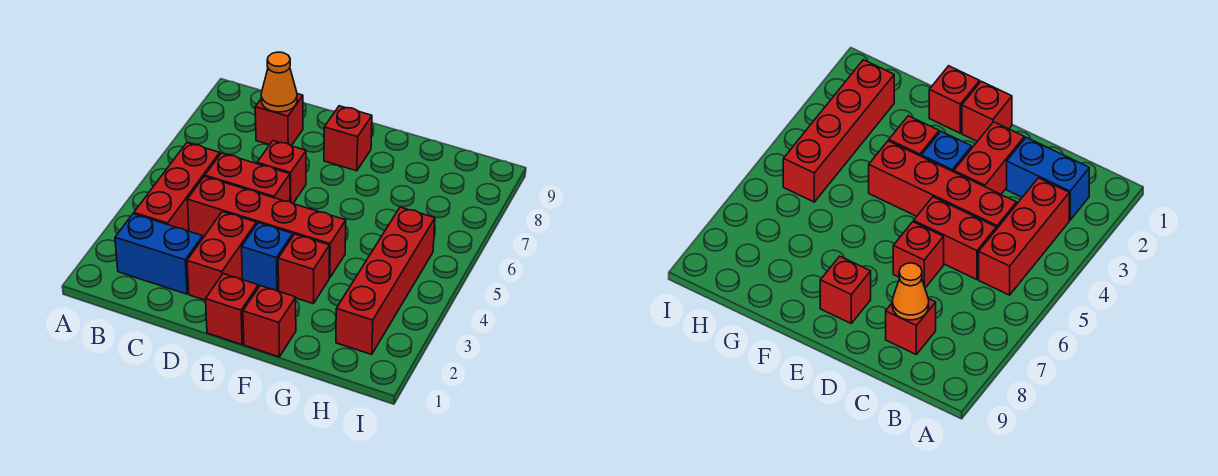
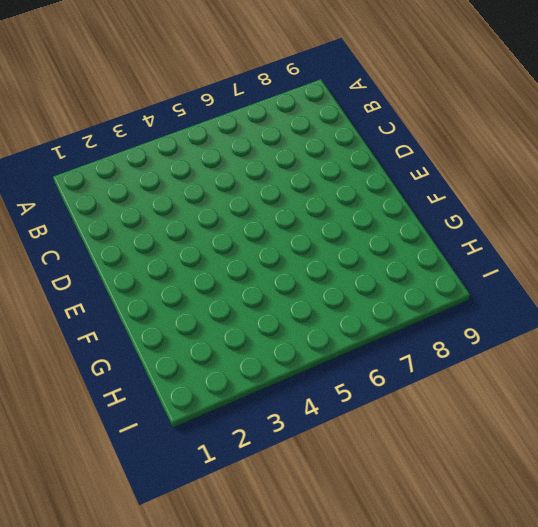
none -> blue 1x2 brick [115,214,203,294]
none -> red 1x3 brick [134,143,220,231]
none -> red 1x4 brick [187,176,346,278]

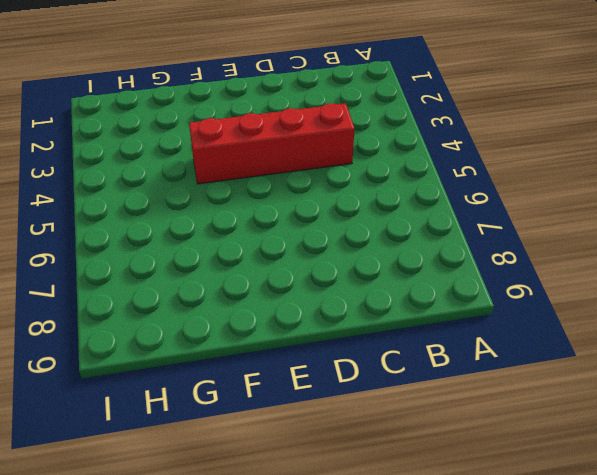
none -> blue 1x2 brick [115,214,203,294]
none -> red 1x3 brick [134,143,220,231]
none -> red 1x2 brick [205,153,290,202]

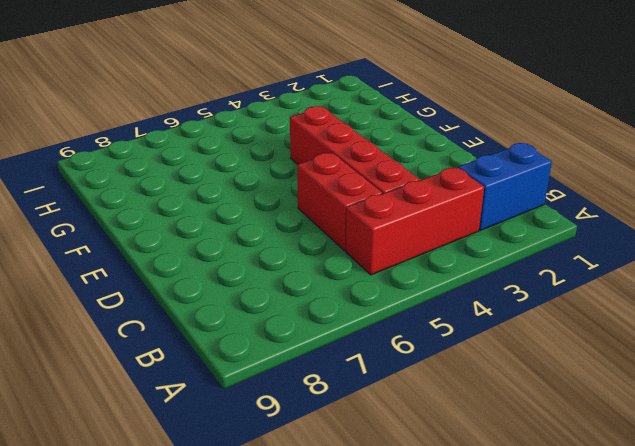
blue 1x2 brick [458,143,552,230] -> blue 1x2 brick turned to [115,214,203,294]
none -> red 1x1 brick [255,94,303,146]
none -> red 1x2 brick [187,212,256,300]
none -> red 1x1 brick [257,141,306,203]

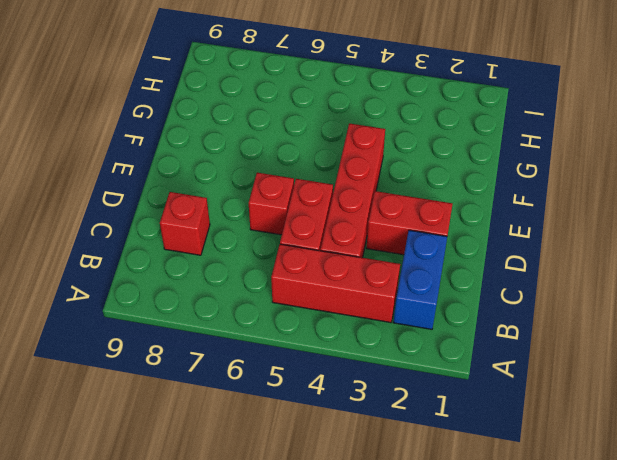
none -> red 1x1 brick [206,274,258,344]
none -> blue 1x1 brick [242,223,293,291]
none -> red 1x1 brick [324,106,372,171]

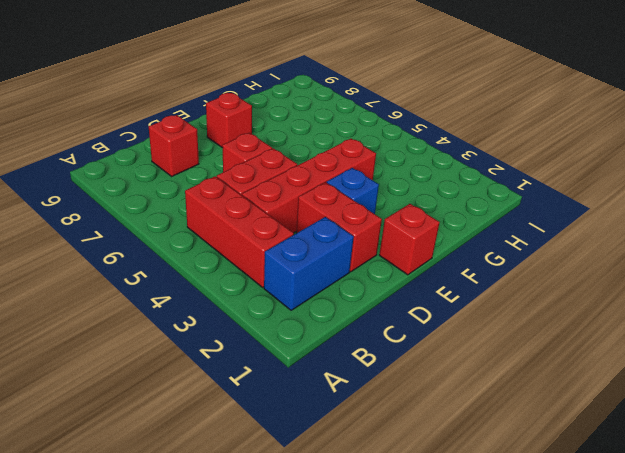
none -> red 1x1 brick [243,286,296,357]
none -> red 1x1 brick [278,234,330,304]
none -> red 1x4 brick [336,207,435,354]

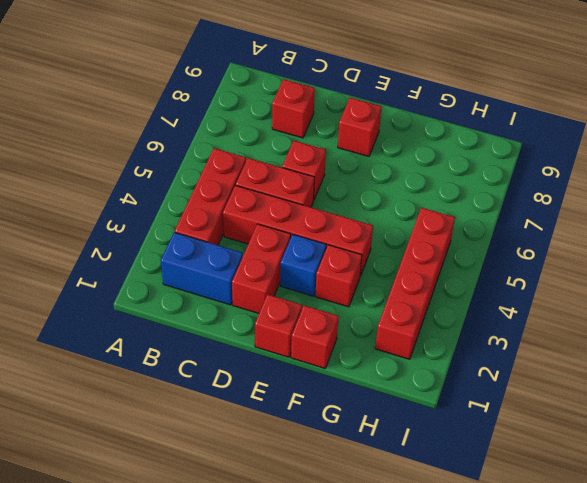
none -> orange 1x1 cone [261,52,297,112]

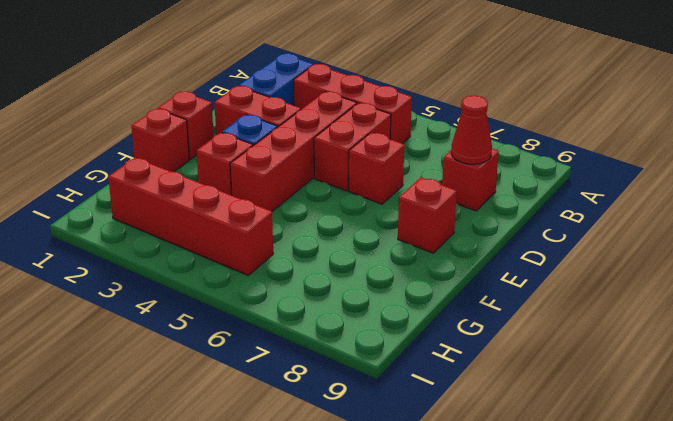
red 1x1 cone [451,96,492,164] -> orange 1x1 cone [261,52,297,112]

